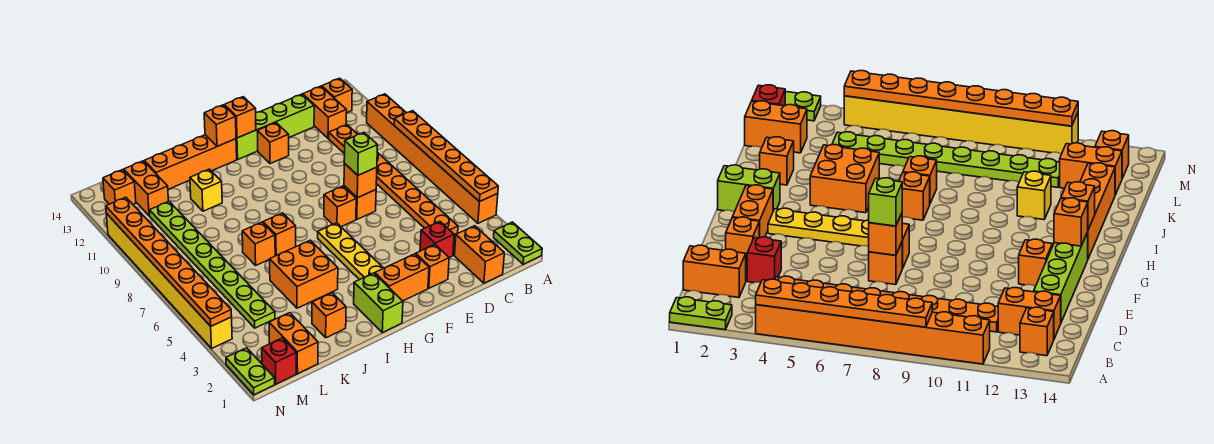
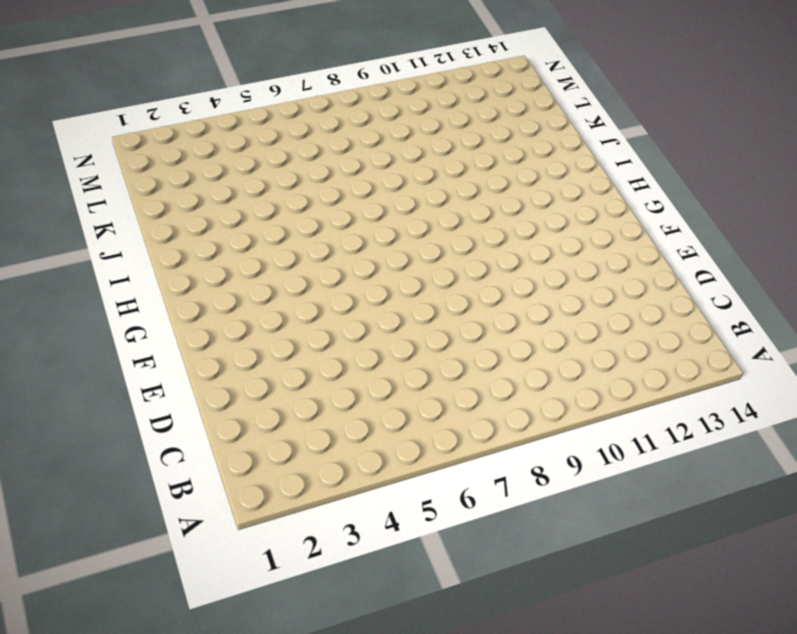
none -> lime 1x2 plate [494,222,542,264]
none -> orange 1x8 brick [367,94,498,223]
none -> orange 1x1 brick [322,78,352,113]
none -> orange 1x2 brick [455,226,504,283]

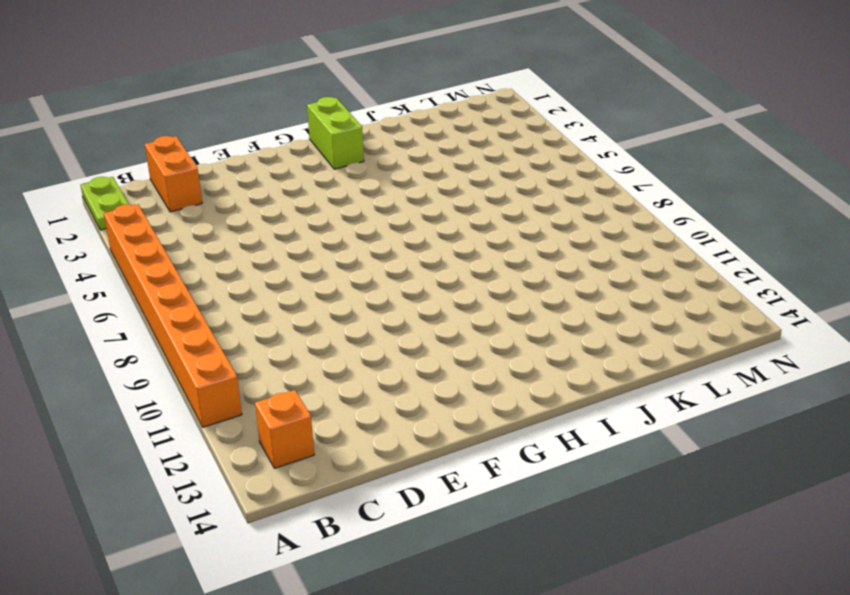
none -> orange 1x8 plate [329,124,458,235]
none -> orange 1x2 brick [303,86,347,138]
none -> red 1x1 brick [420,221,454,258]
none -> lime 1x4 brick [236,94,314,159]

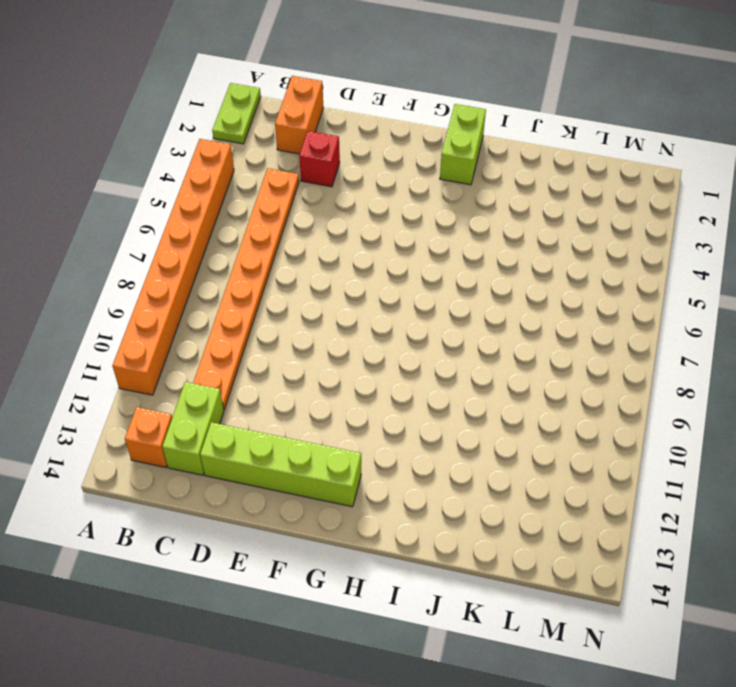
lime 1x2 brick [162,382,224,475] -> orange 1x2 brick [303,86,347,138]
none -> orange 1x1 brick [416,245,449,288]
none -> orange 1x1 brick [344,186,376,219]
none -> orange 1x2 brick [375,254,429,301]
none -> orange 1x1 brick [324,186,356,227]

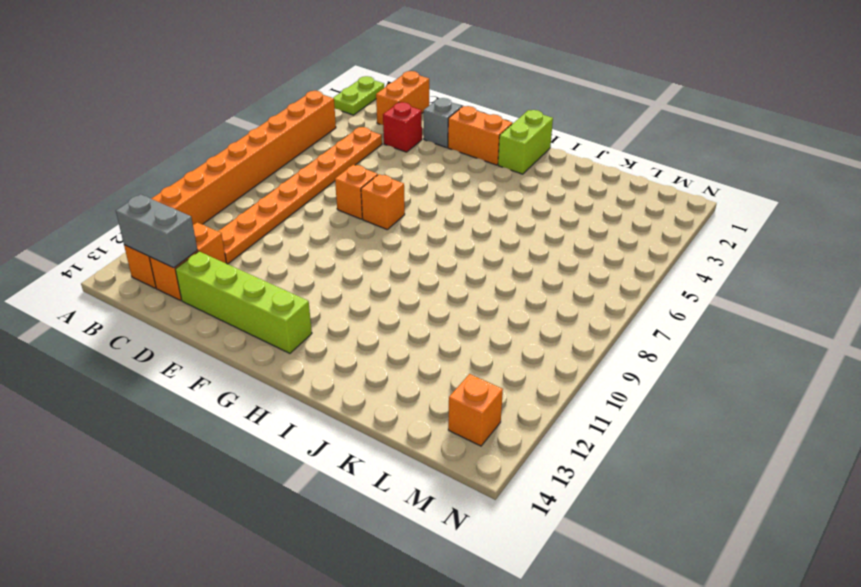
grey 1x2 brick [116,194,197,268] -> none
grey 1x1 brick [424,98,462,148] -> orange 1x1 brick [416,245,449,288]
none -> orange 1x1 brick [257,123,289,164]
none -> yellow 1x4 plate [318,223,383,280]
none -> orange 1x4 brick [144,135,237,189]
none -> orange 2x2 brick [270,240,338,308]

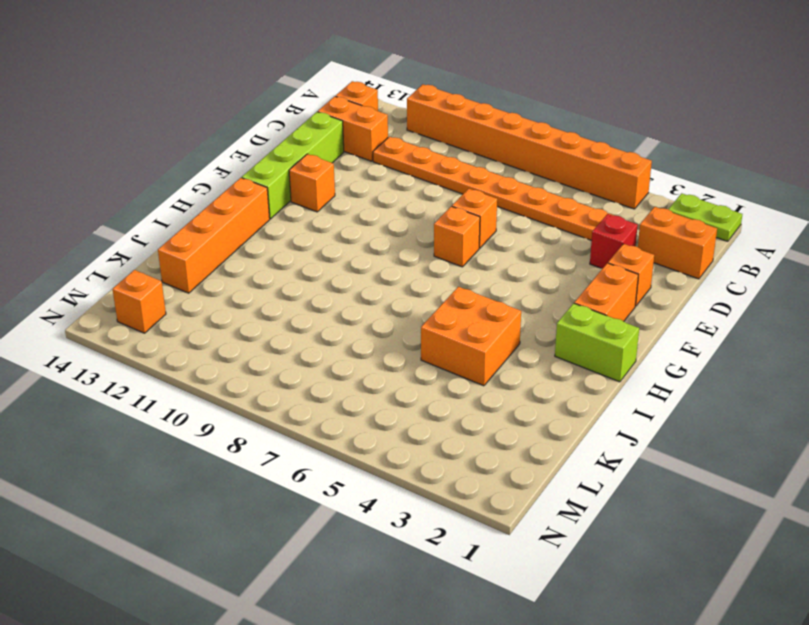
none -> yellow 1x4 plate [318,223,383,280]
none -> orange 1x1 brick [263,213,296,256]
none -> orange 1x1 brick [312,293,346,338]
none -> orange 1x1 brick [242,222,275,265]

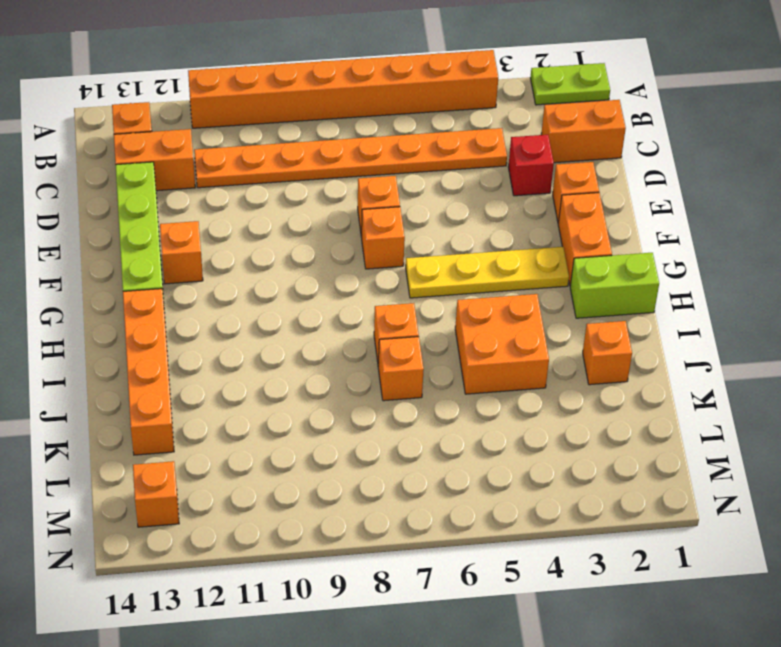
none -> yellow 1x1 brick [190,169,222,211]
none -> orange 1x2 brick [269,313,318,374]
none -> lime 1x8 plate [149,202,275,328]
none -> orange 1x2 brick [124,161,169,216]

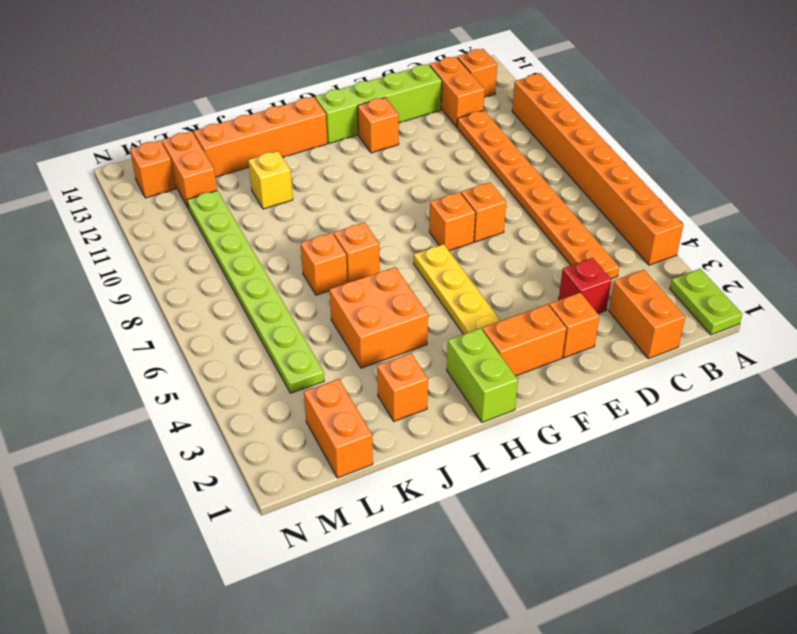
none -> red 1x1 brick [262,338,296,384]
none -> lime 1x2 plate [226,348,275,395]
none -> yellow 1x8 brick [106,213,232,348]
none -> orange 1x6 plate [394,111,498,202]

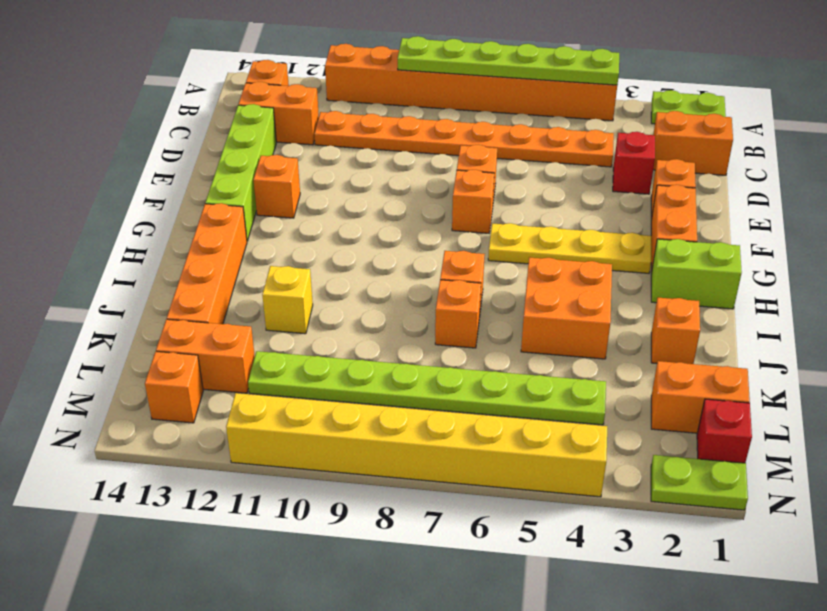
lime 1x6 plate [398,36,619,85] -> orange 1x6 plate [394,111,498,202]
none -> orange 1x1 brick [344,164,377,198]
none -> orange 1x1 brick [224,97,256,138]
none -> orange 1x1 brick [204,105,236,146]
none -> orange 1x8 plate [106,197,232,326]

